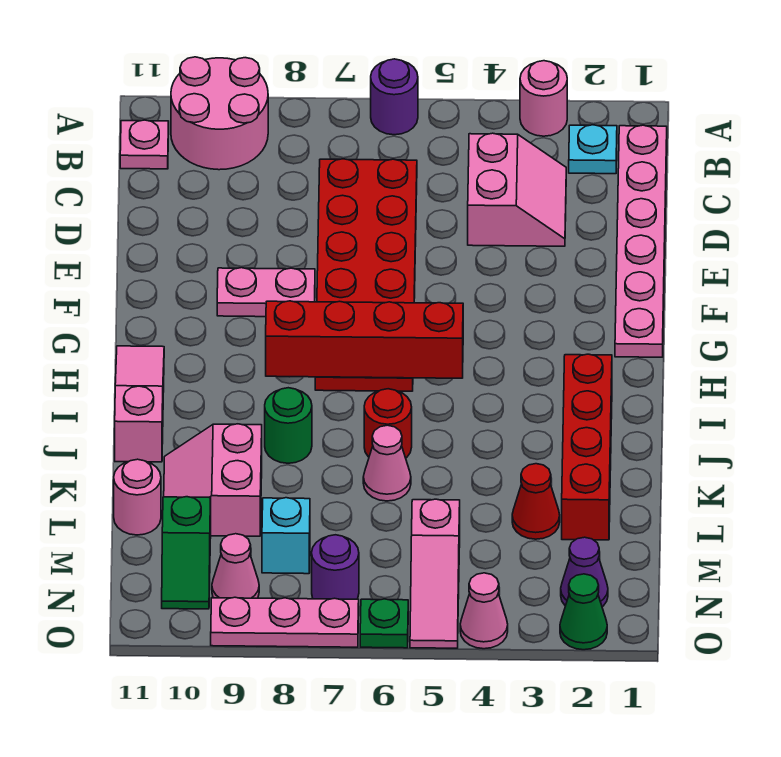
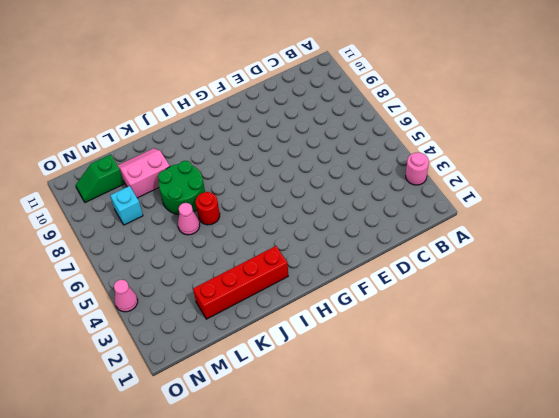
green 2x2 round brick [158,161,205,215] -> green 1x1 round brick [265,388,312,463]
none -> purple 1x1 round brick [371,59,418,135]
none -> pink 2x2 round brick [171,57,268,170]
none -> pink 1x6 plate [615,125,667,357]

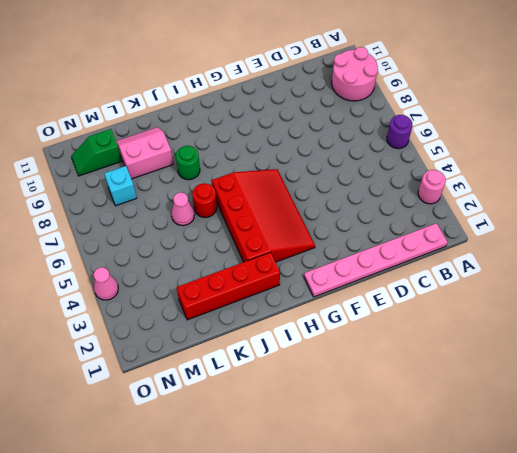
red 3x4 slope [212,169,315,262] -> red 2x6 plate [315,159,417,391]
none -> cyan 1x1 plate [569,125,617,174]
none -> pink 1x1 plate [120,120,169,169]
none -> pink 2x2 slope [468,133,566,246]

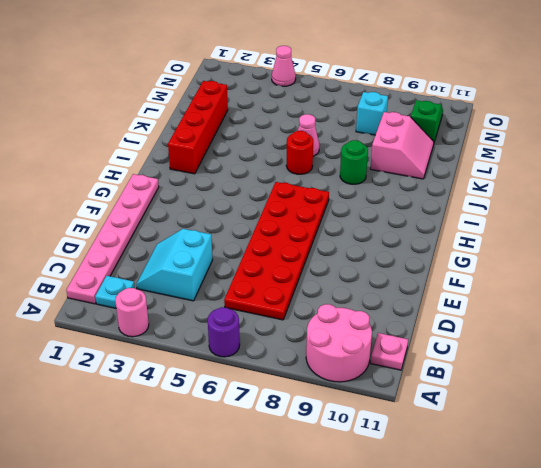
cyan 2x2 slope [136,229,213,301] -> pink 2x2 slope [468,133,566,246]
none -> pink 1x2 plate [217,268,315,317]
none -> pink 1x3 slope [115,346,164,462]
none -> red 1x1 cone [512,464,560,539]

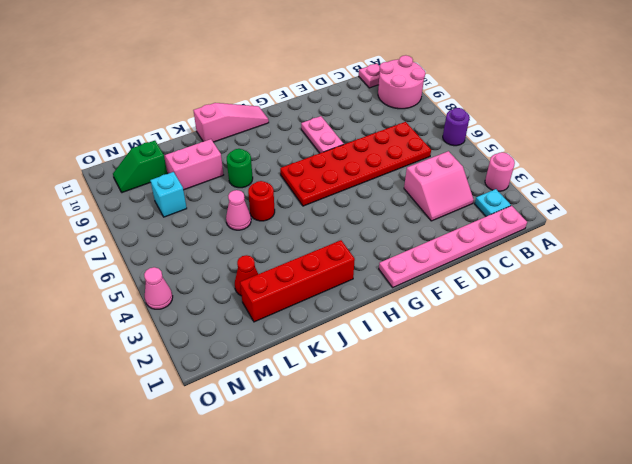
none -> pink 1x1 round brick [114,459,161,535]
none -> pink 1x3 slope [410,499,460,648]
none -> purple 1x1 cone [561,537,608,607]

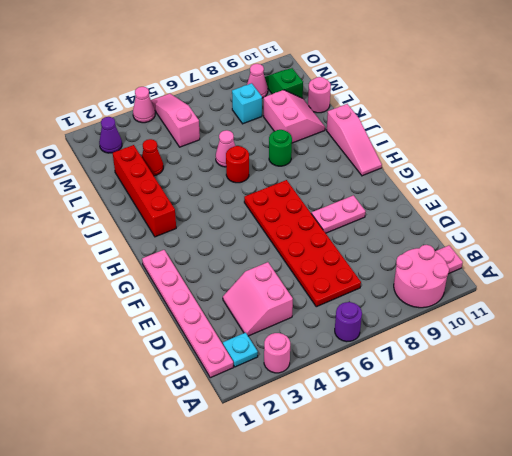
none -> purple 1x1 round brick [312,535,359,599]
none -> green 1x1 cone [560,574,607,650]
none -> green 1x1 plate [360,599,408,648]

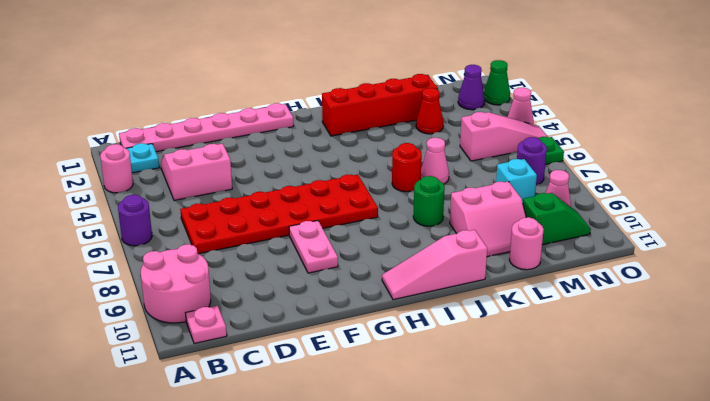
none -> pink 1x3 plate [211,597,359,647]
none -> red 1x4 brick [266,301,463,378]

